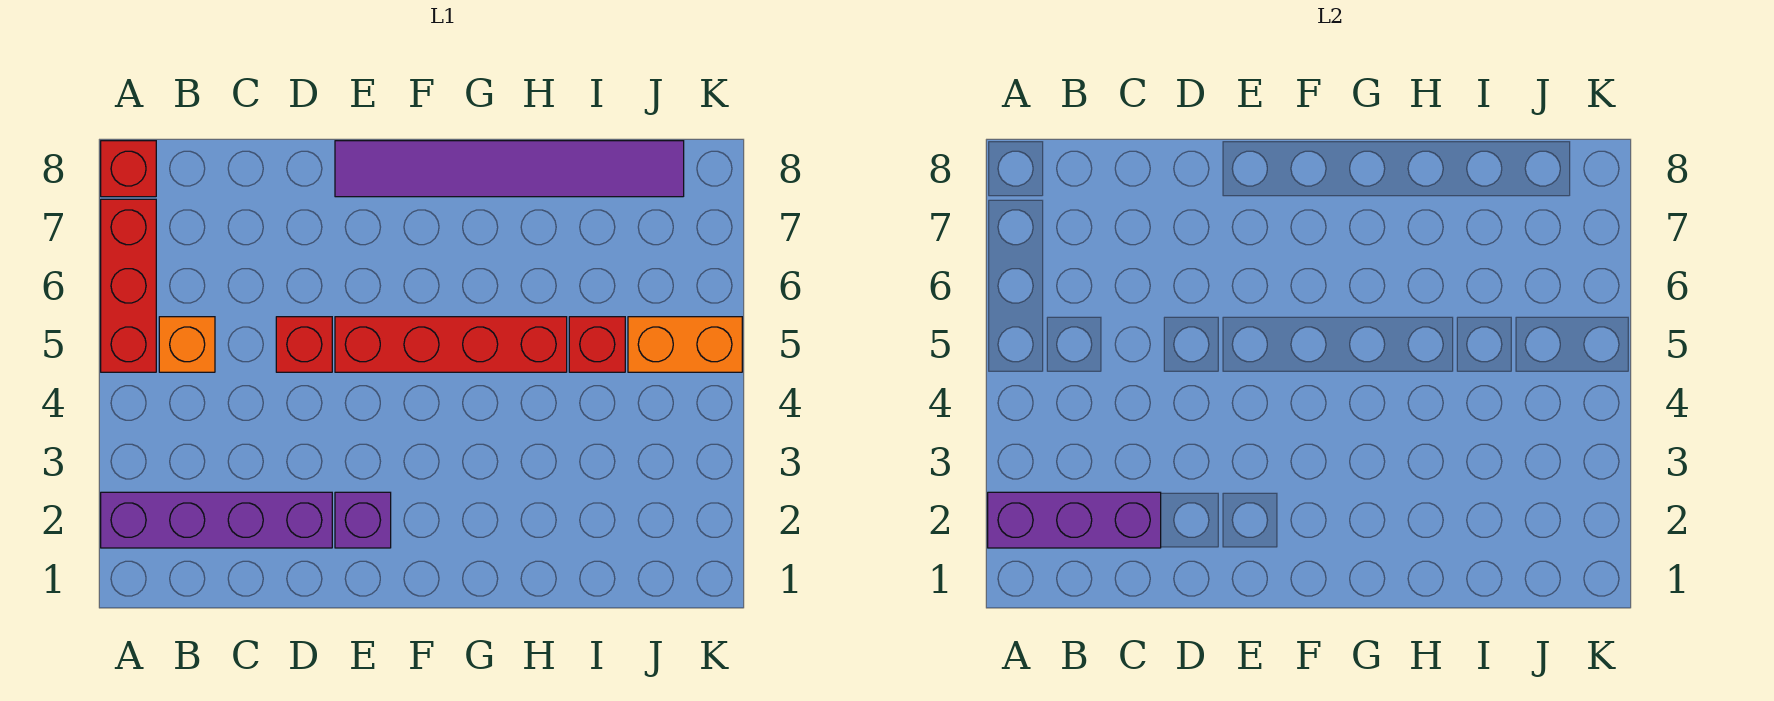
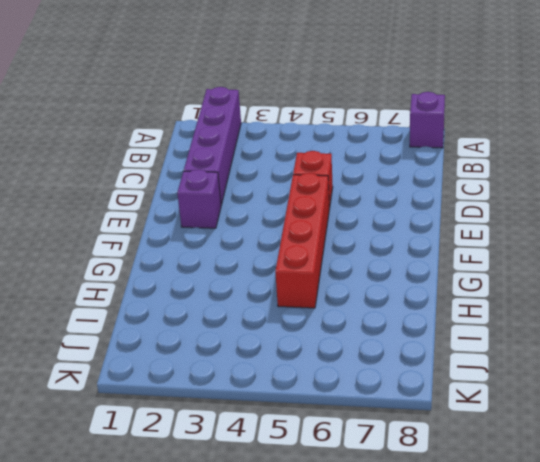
purple 1x1 brick [410,92,445,148] -> red 1x1 brick [101,141,156,197]
none -> red 1x3 brick [101,199,156,372]
none -> orange 1x1 brick [159,317,215,372]

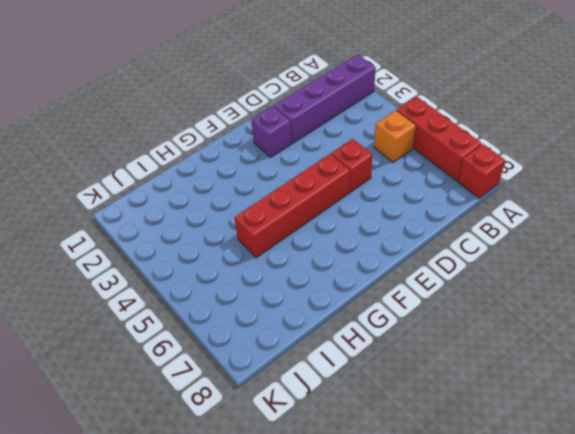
none -> purple 1x6 tile [335,141,684,197]
none -> red 1x1 brick [569,317,625,372]

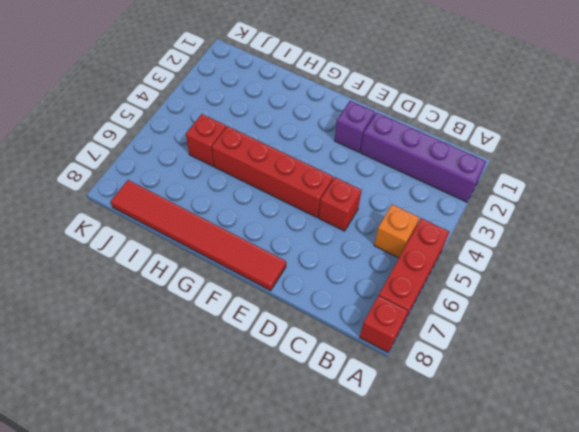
red 1x6 tile [111,180,286,291] -> purple 1x6 tile [335,141,684,197]
none -> orange 1x2 brick [628,317,742,372]
none -> purple 1x3 brick [988,492,1161,548]

